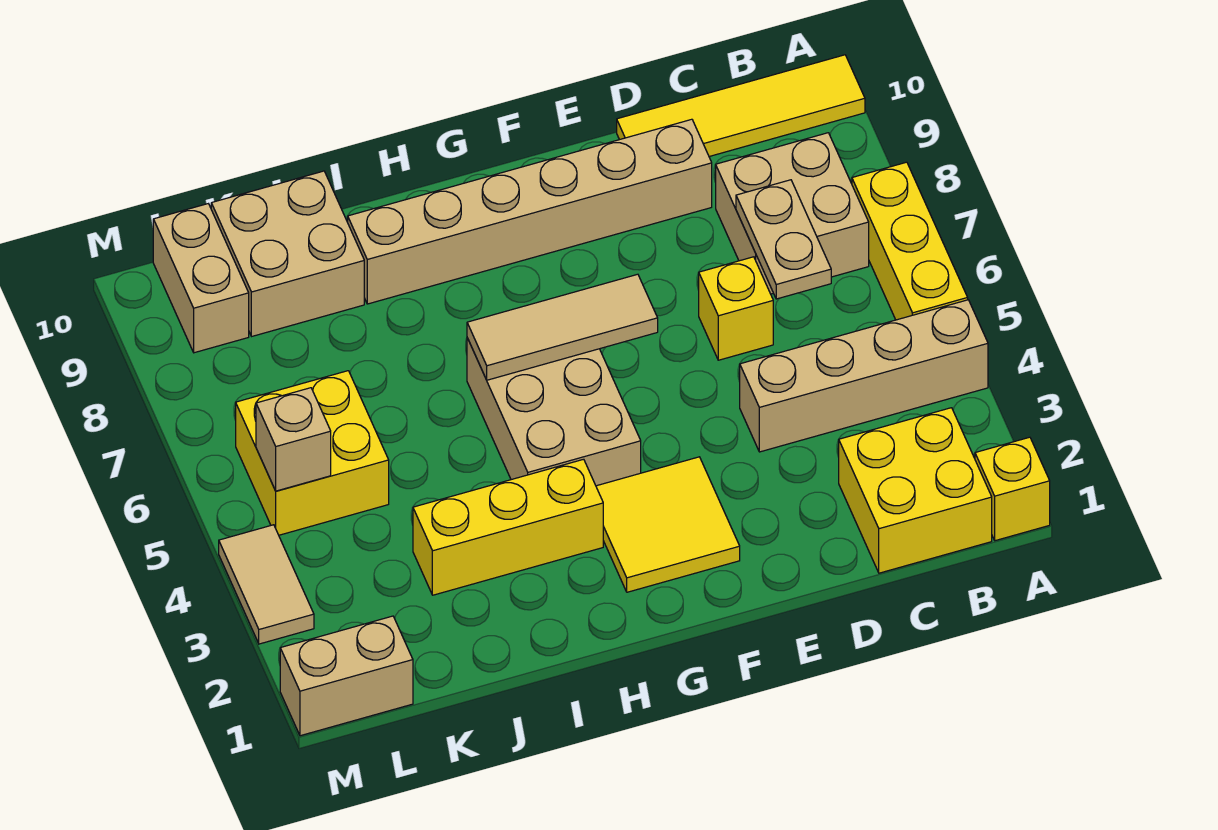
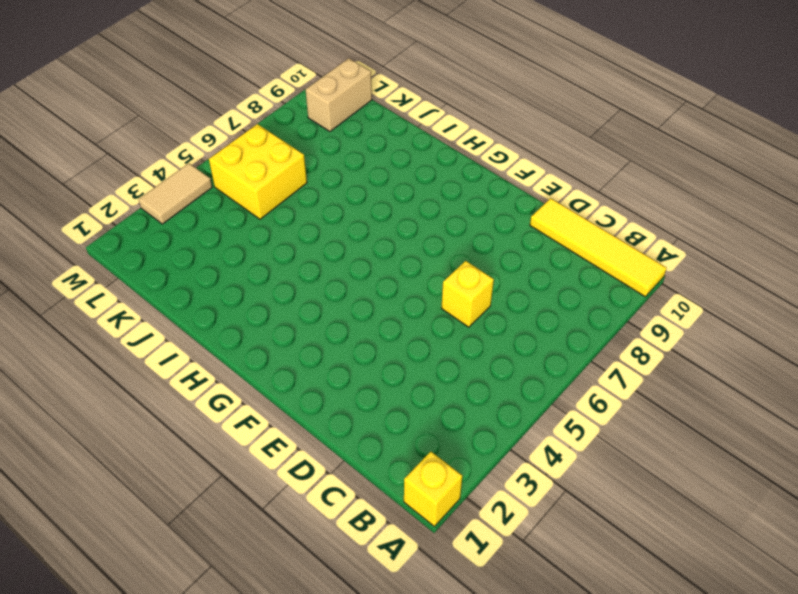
none -> tan 1x4 brick [740,300,988,452]
none -> yellow 1x3 brick [852,162,968,320]
none -> yellow 2x2 brick [839,408,992,573]

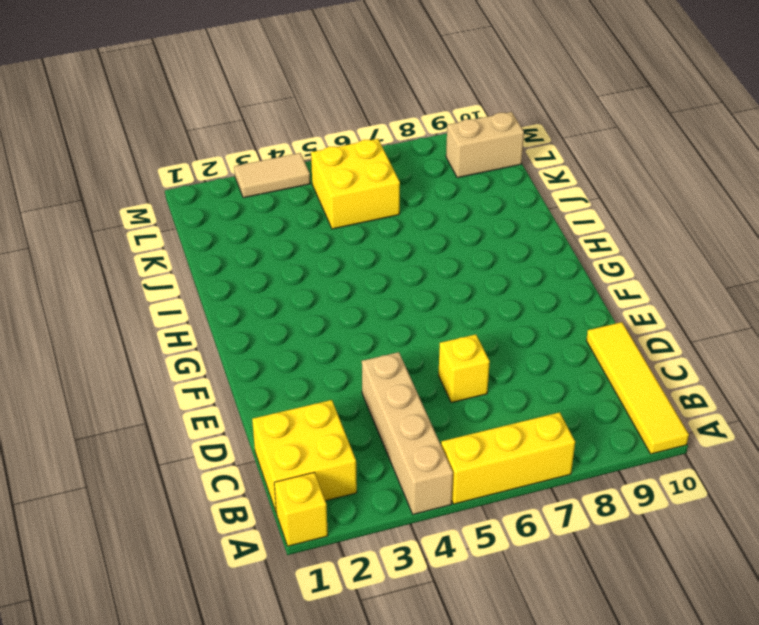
none -> tan 2x2 brick [716,133,869,294]
none -> tan 1x6 brick [348,119,712,304]
none -> yellow 2x2 tile [596,457,740,592]

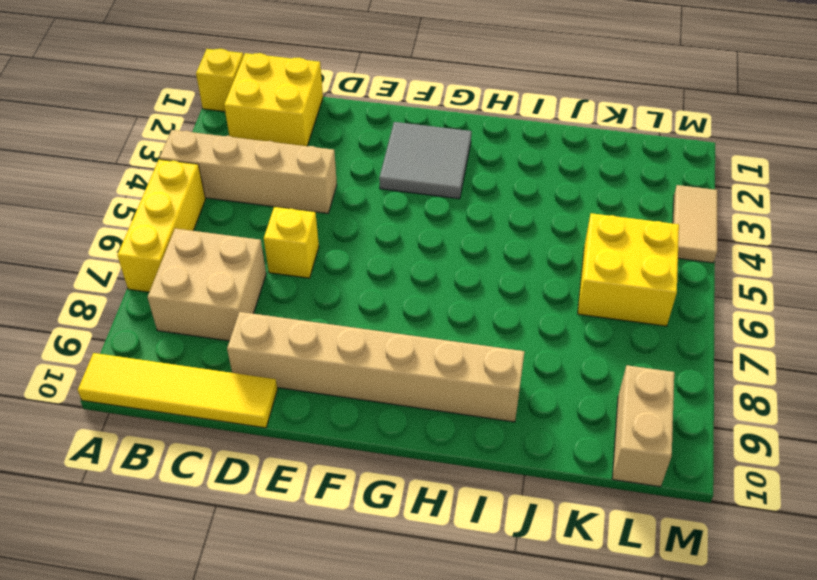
grey 2x2 tile [379,122,472,199] -> yellow 2x2 tile [596,457,740,592]
none -> tan 2x3 brick [467,338,641,486]
none -> yellow 1x3 brick [413,459,603,595]
none -> tan 2x2 brick [211,171,364,336]

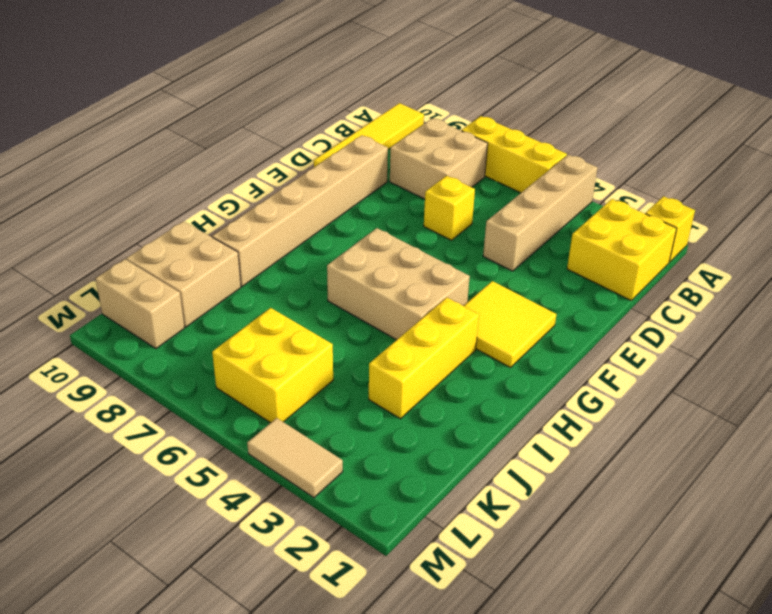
none -> tan 1x2 brick [280,616,413,736]
none -> tan 1x2 plate [736,180,831,299]
none -> tan 1x3 tile [467,274,658,380]

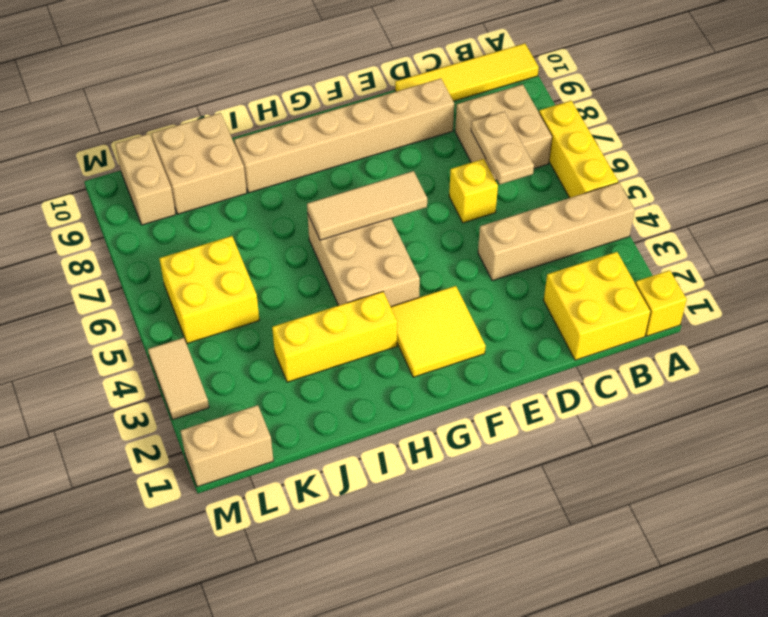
none -> tan 1x1 brick [256,388,331,491]

